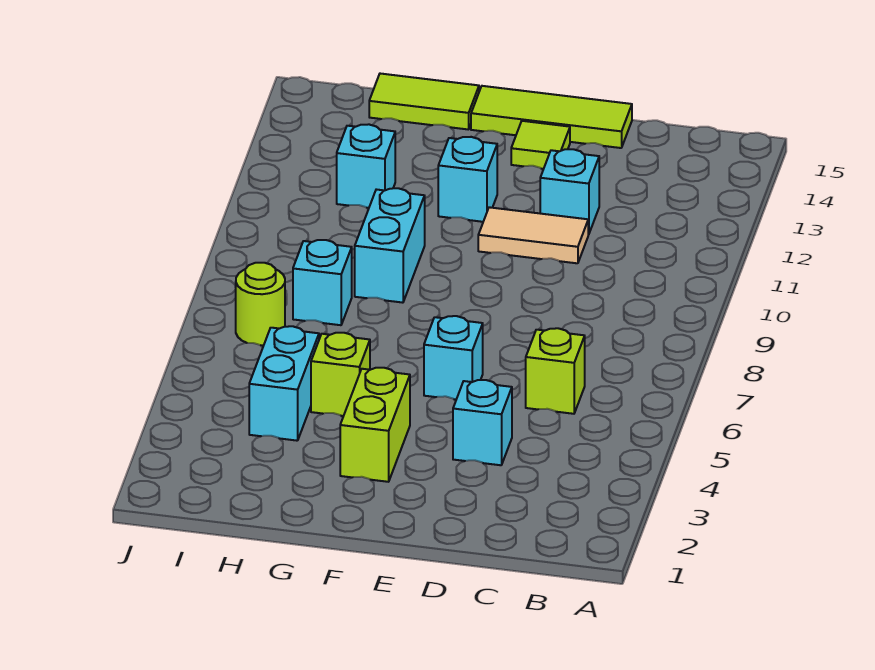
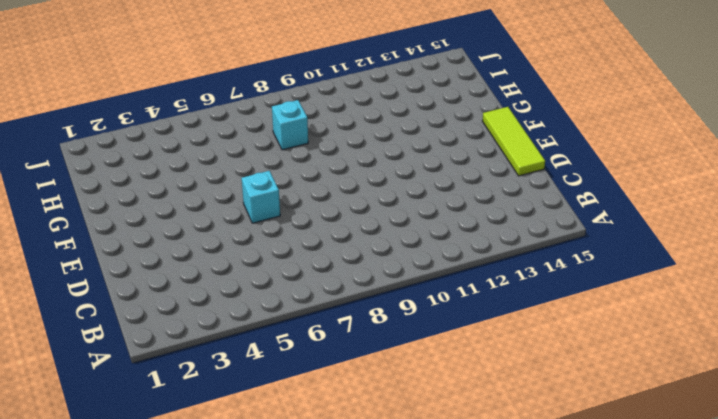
none -> lime 1x1 brick [526,328,585,414]
none -> cyan 1x1 brick [453,380,512,465]
none -> tan 1x2 tile [478,207,588,263]

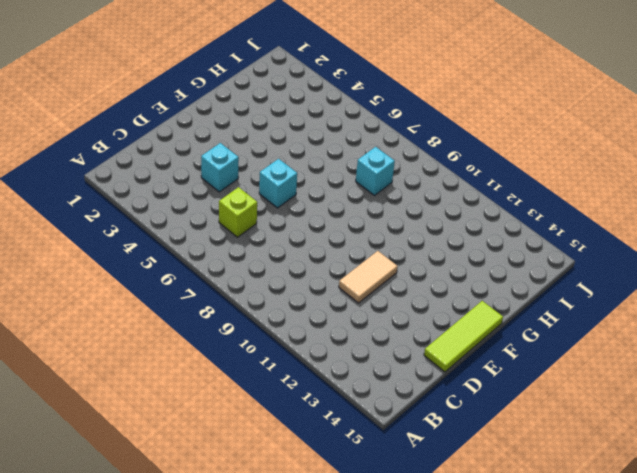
none -> cyan 1x1 brick [540,149,599,235]
none -> lime 1x1 tile [511,121,570,169]
none -> lime 1x2 brick [340,368,410,482]

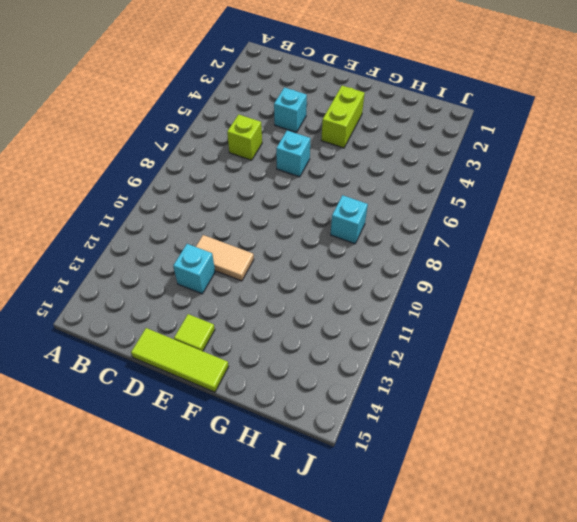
none -> cyan 1x1 brick [438,137,497,222]
none -> lime 1x1 brick [311,333,370,416]
none -> cyan 1x2 brick [355,188,425,303]

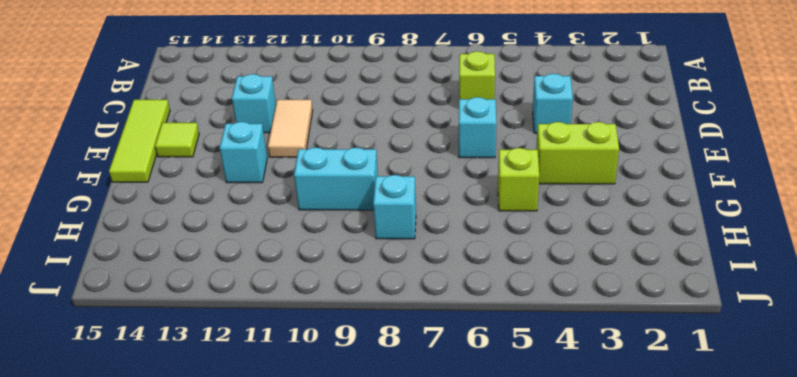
none -> lime 1x2 tile [369,74,479,130]
none -> cyan 1x2 brick [249,326,319,441]
none -> cyan 1x1 brick [337,124,395,208]

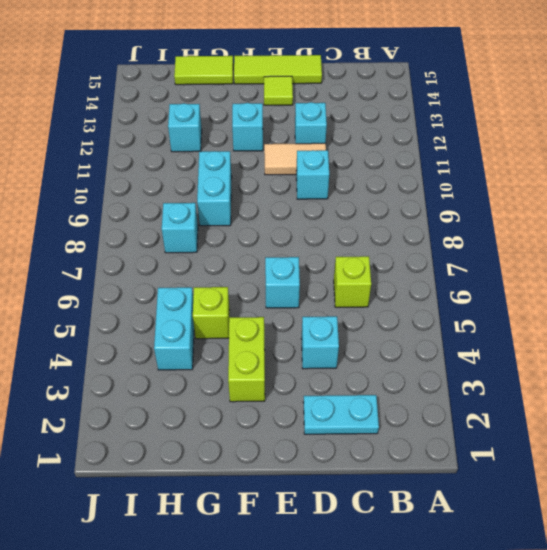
cyan 1x2 plate [303,395,379,434] -> none
cyan 1x1 brick [296,150,329,199] -> none
none -> lime 1x1 round brick [236,263,285,345]

